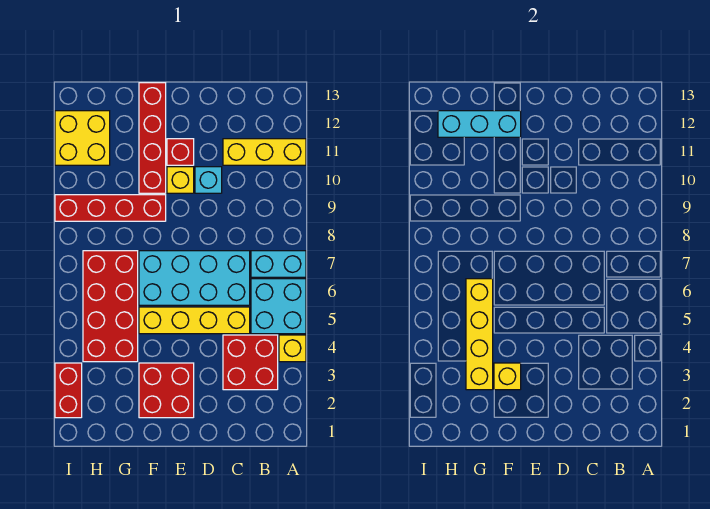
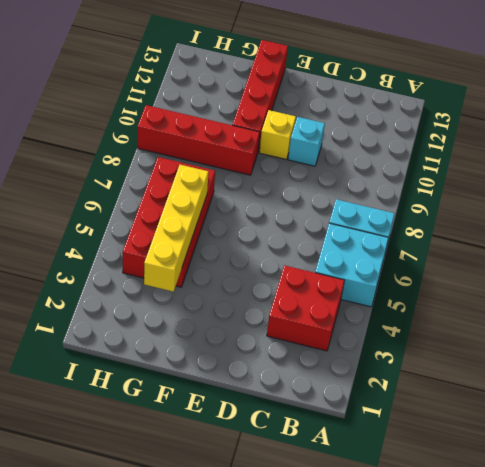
none -> yellow 1x1 brick [279,335,306,362]
none -> yellow 1x3 brick [223,139,306,165]
none -> yellow 1x4 brick [139,307,250,334]

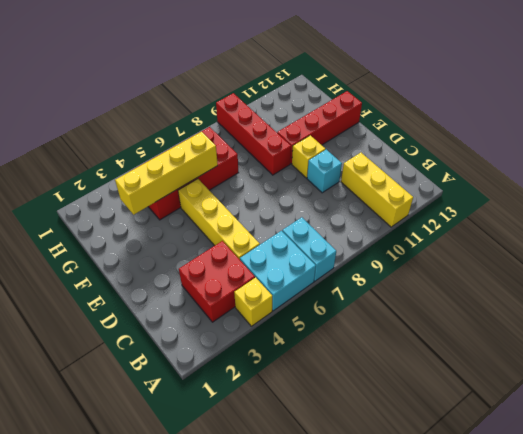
none -> cyan 2x4 brick [139,251,250,305]
none -> red 2x2 brick [139,363,194,418]
none -> red 1x1 brick [167,139,194,165]

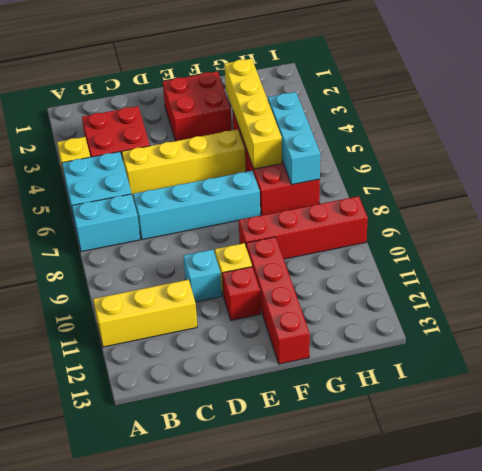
cyan 1x4 brick [133,171,260,240] -> cyan 2x4 brick [139,251,250,305]
cyan 1x3 brick [268,92,320,185] -> cyan 1x3 brick turned to [438,111,521,137]
none -> yellow 2x2 brick [55,111,110,165]
none -> red 1x2 brick [55,363,82,418]
none -> yellow 1x1 brick [494,363,521,390]

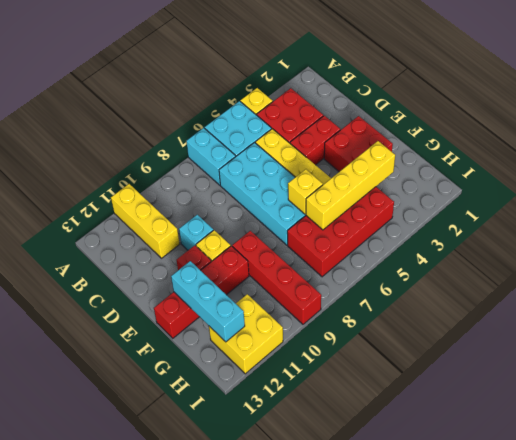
red 1x2 brick [290,116,340,165] -> red 1x2 brick moved to [55,363,82,418]
yellow 1x1 brick [288,169,323,214] -> yellow 1x1 brick moved to [494,363,521,390]

